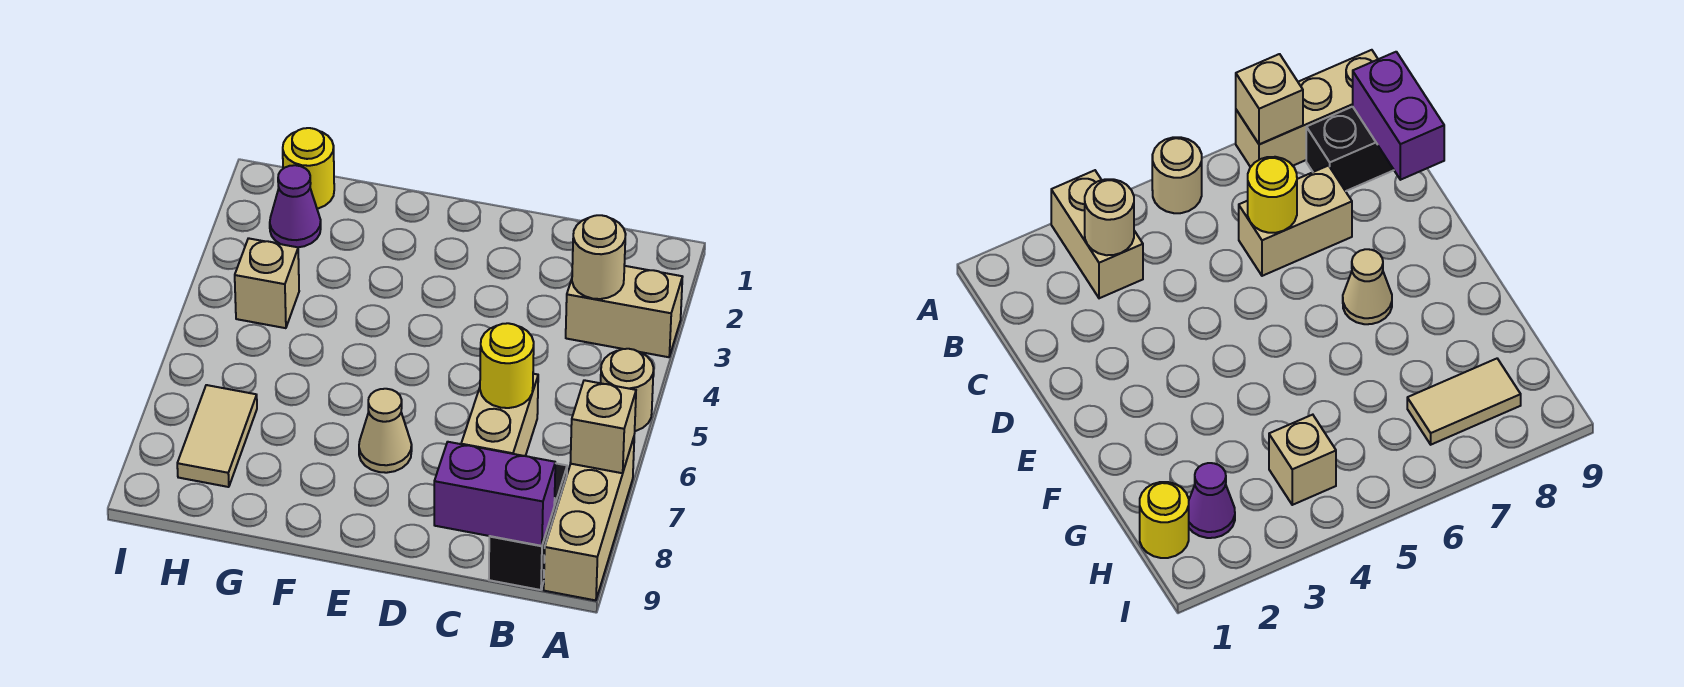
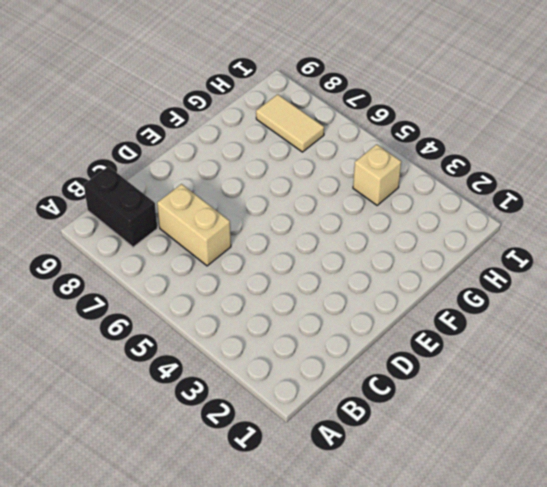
none -> tan 1x2 brick [566,266,682,357]
none -> tan 1x1 round brick [601,349,654,431]
none -> tan 1x3 brick [544,438,634,600]

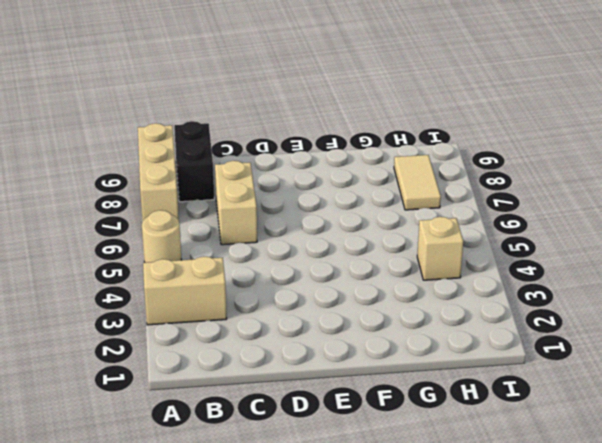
none -> tan 1x1 cone [359,389,412,473]
none -> yellow 1x1 round brick [283,128,334,209]
none -> purple 1x1 cone [270,165,321,247]

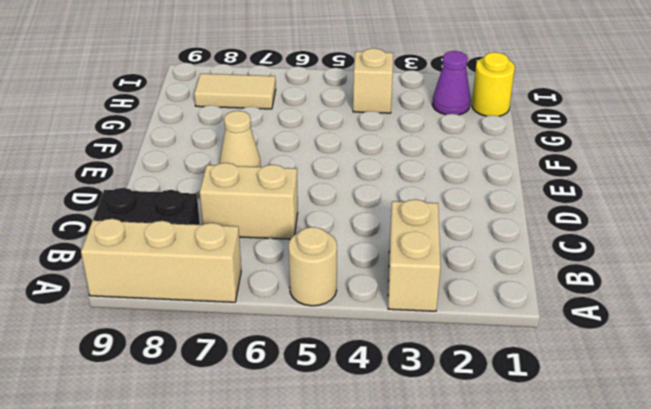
none -> tan 1x1 brick [570,380,636,473]
none -> tan 1x1 round brick [572,215,626,299]
none -> purple 1x2 brick [434,442,555,546]

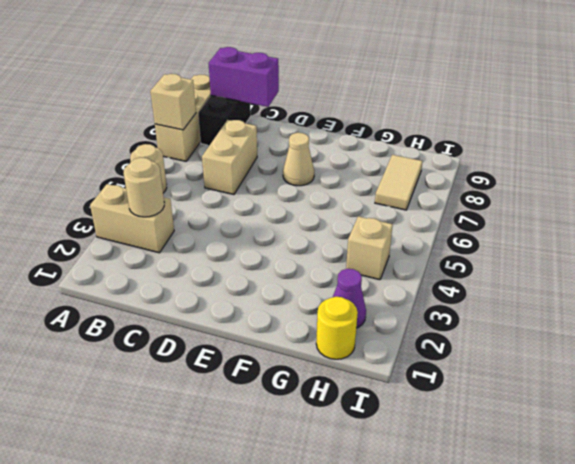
none -> yellow 1x1 round brick [480,323,534,408]

